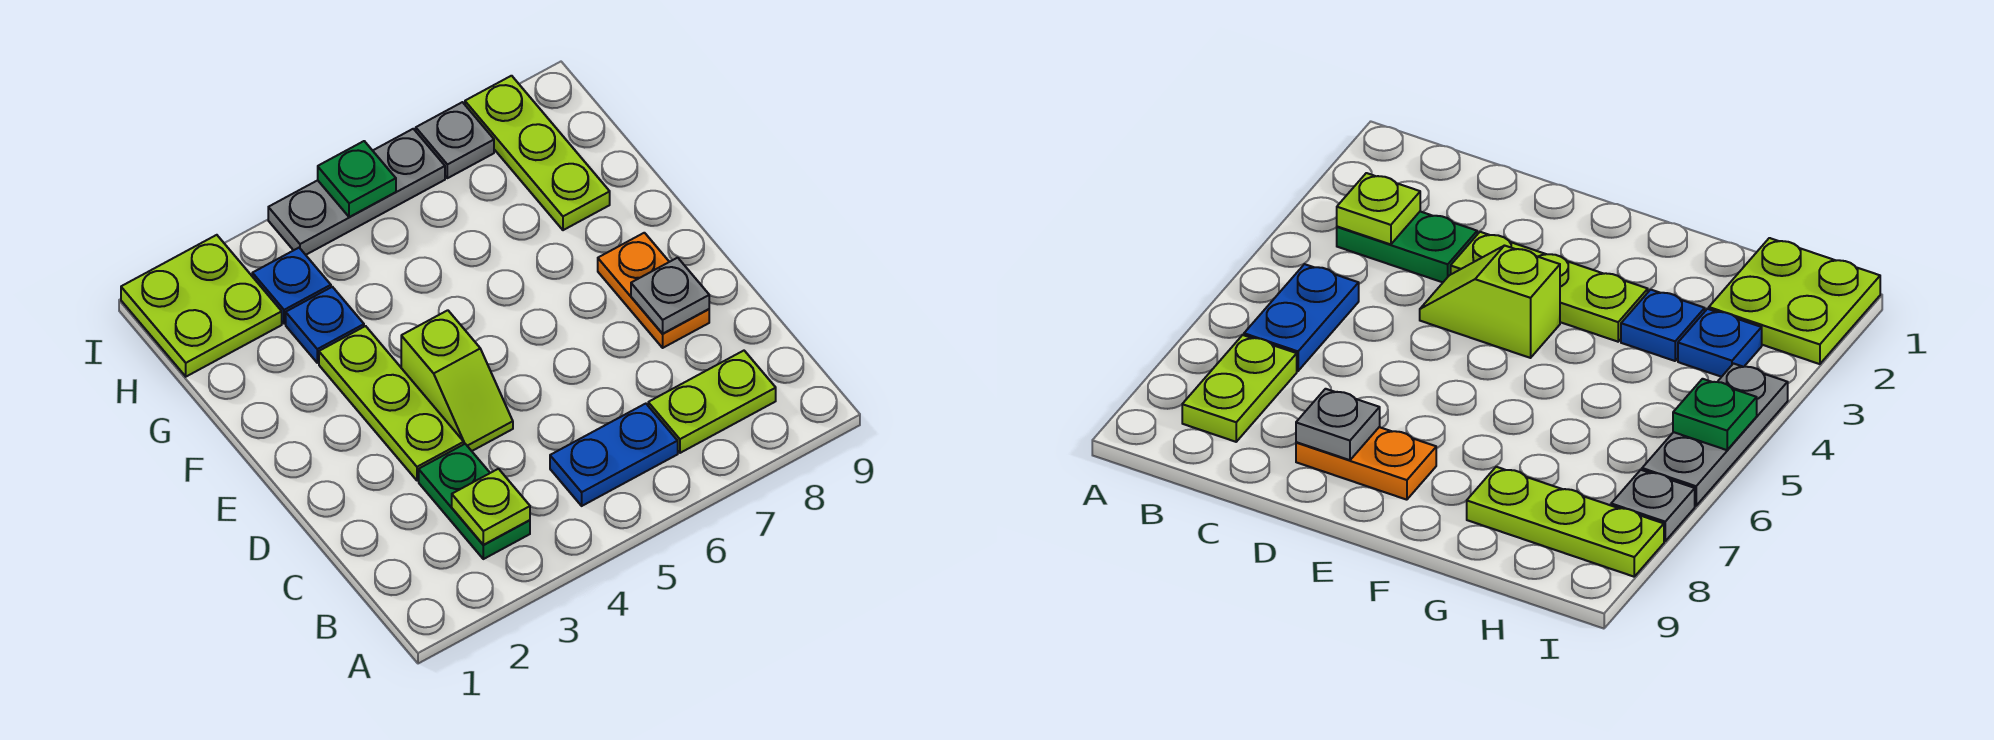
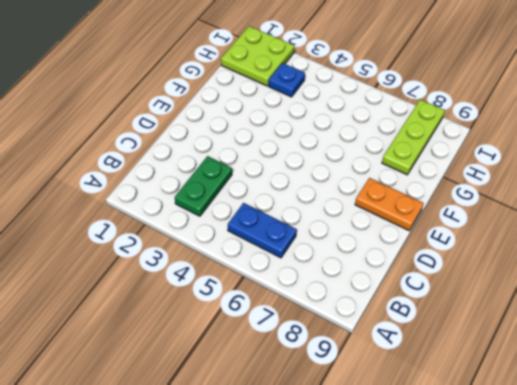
orange 1x2 plate [355,178,424,231] -> orange 1x2 plate turned to [598,233,709,348]
none -> lime 1x2 plate [648,351,776,453]
none -> lime 1x3 plate [319,326,464,481]
none -> lime 1x2 slope [401,310,513,451]

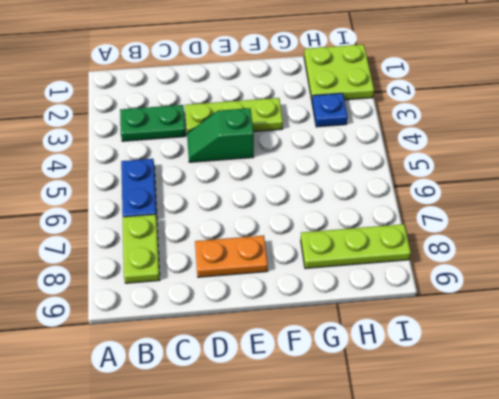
green 1x2 slope [187,108,254,162] -> lime 1x2 slope [401,310,513,451]
none -> blue 1x1 plate [286,287,364,363]
none -> grey 1x3 plate [268,129,445,255]
none -> grey 1x1 plate [416,102,494,178]

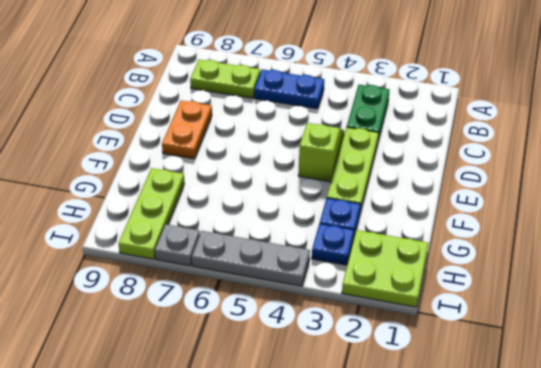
none -> lime 1x1 plate [452,469,530,545]
none -> grey 1x1 plate [631,258,709,333]
none -> green 1x1 plate [318,141,396,217]

